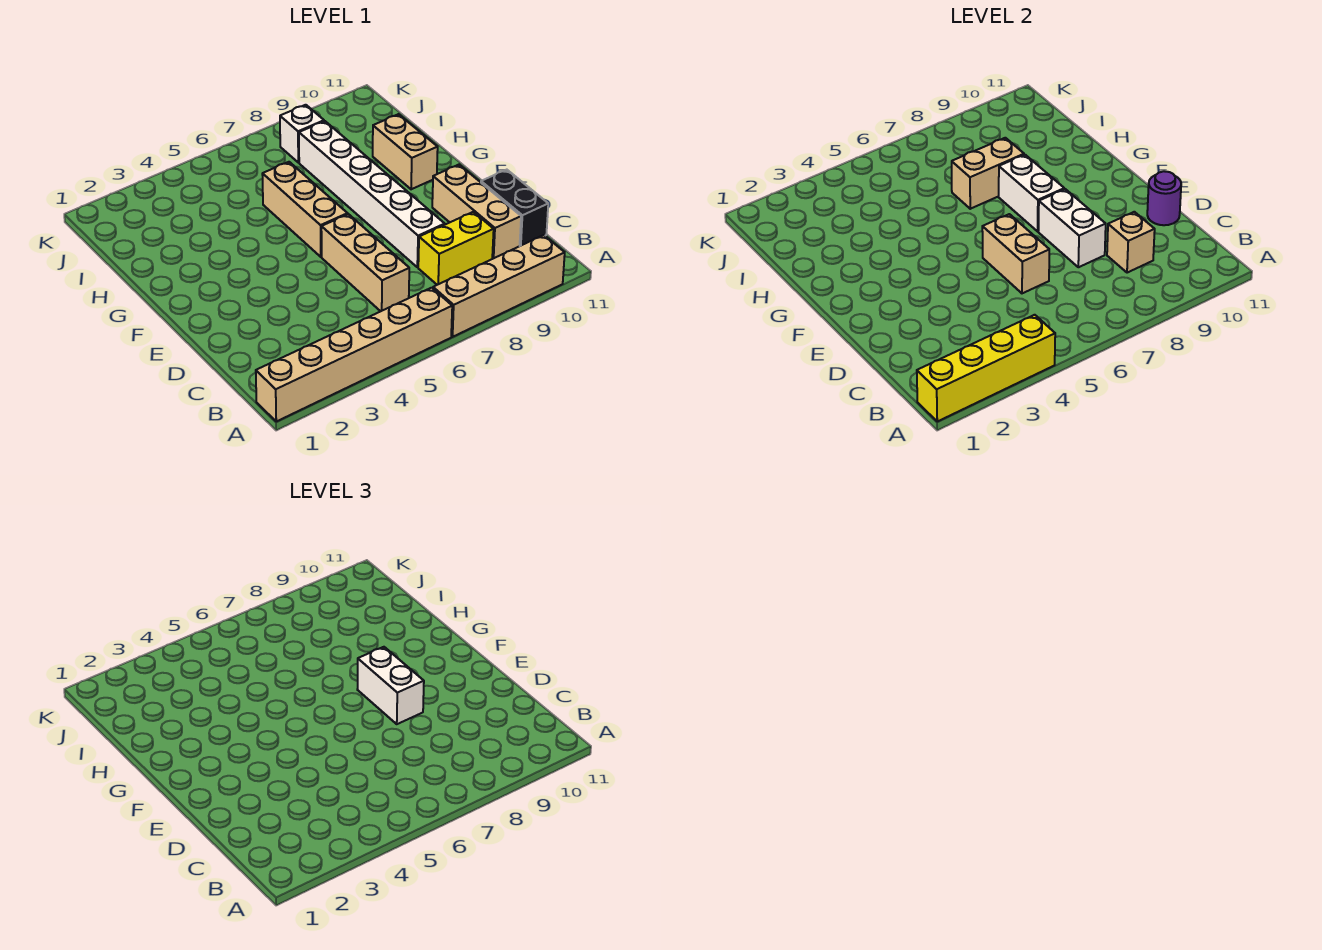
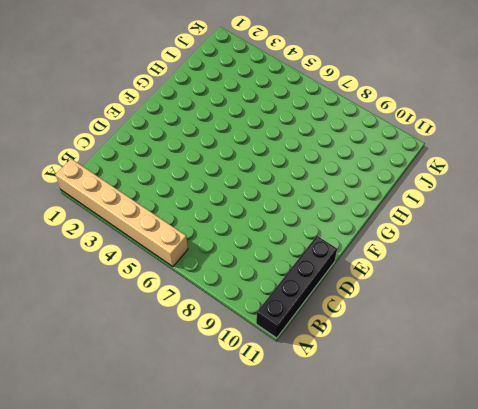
black 1x4 brick [256,236,337,338] -> black 1x2 brick [481,170,548,246]
none -> tan 1x4 brick [433,235,565,337]
none -> tan 1x3 brick [321,214,409,311]
none -> yellow 1x2 brick [418,212,494,285]

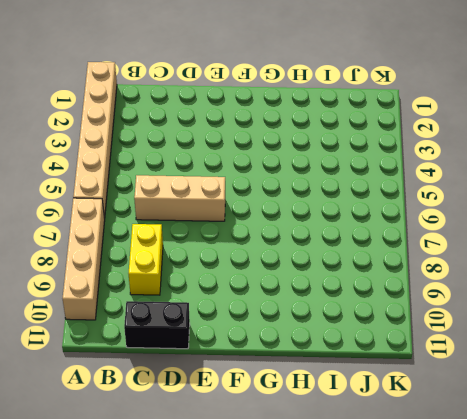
none -> tan 1x3 brick [432,165,521,259]
none -> white 1x6 brick [299,121,445,267]
none -> tan 1x3 brick [262,162,348,257]

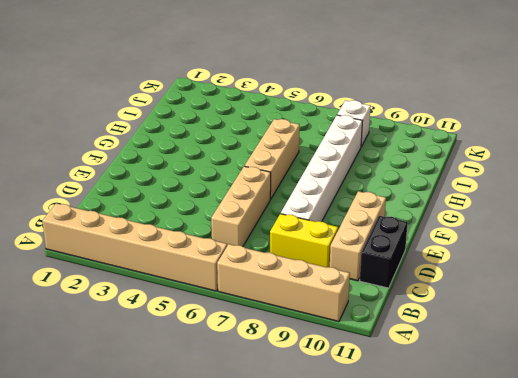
none -> tan 1x2 brick [373,114,438,189]
none -> yellow 1x4 brick [917,315,1055,421]
none -> tan 1x1 brick [1107,212,1155,273]

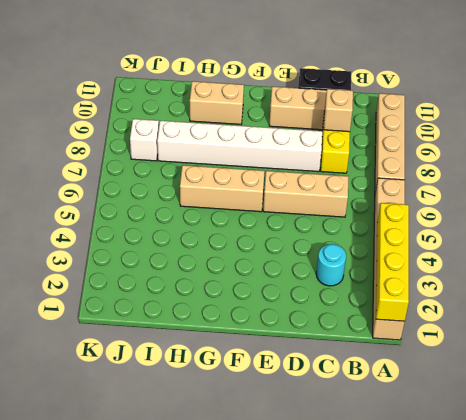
cyan 1x1 round brick [316,244,346,286] -> none
none -> tan 1x2 brick [982,214,1049,293]
none -> white 1x2 brick [1038,189,1106,267]
none -> purple 1x1 round brick [1147,171,1181,225]

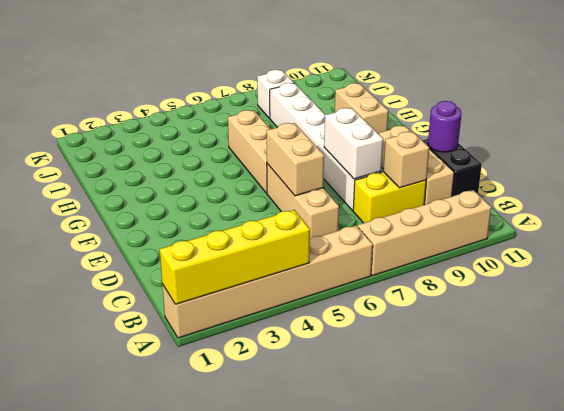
none -> white 1x2 brick [999,155,1064,231]
none -> tan 1x2 brick [952,138,1024,209]
none -> white 1x2 brick [357,647,424,724]

